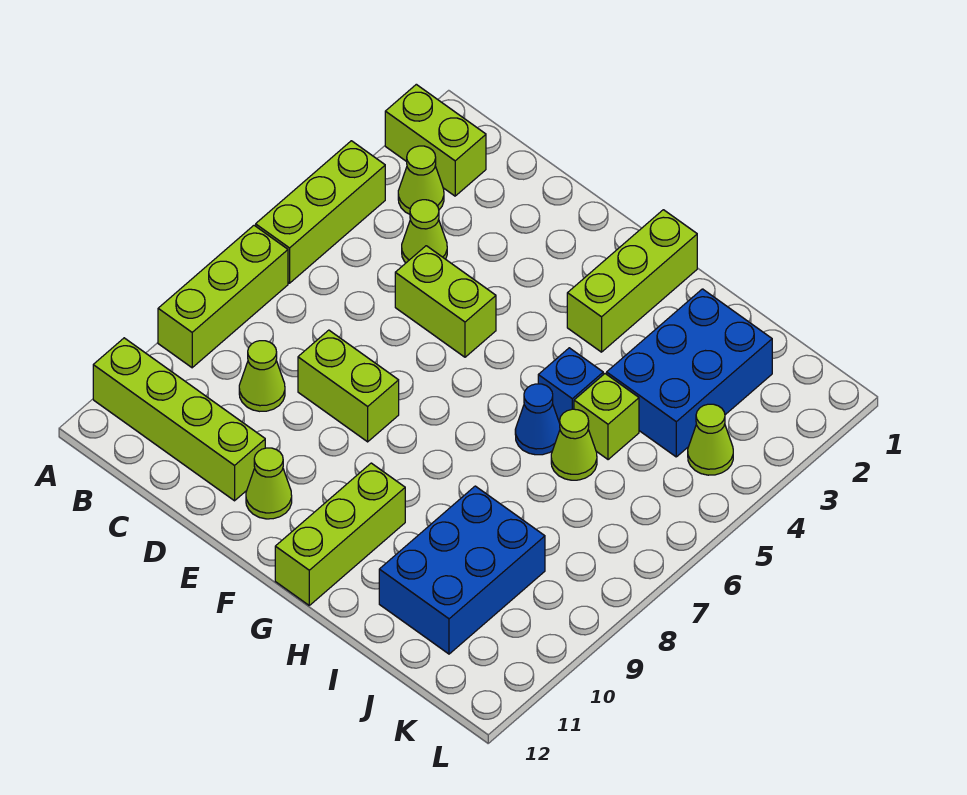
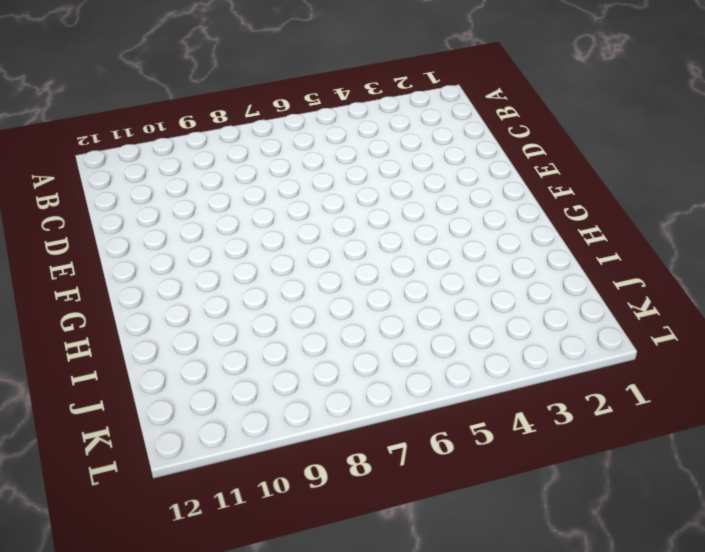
none -> lime 1x2 brick [385,84,486,196]
none -> lime 1x3 brick [256,141,385,283]
none -> lime 1x3 brick [158,225,288,368]

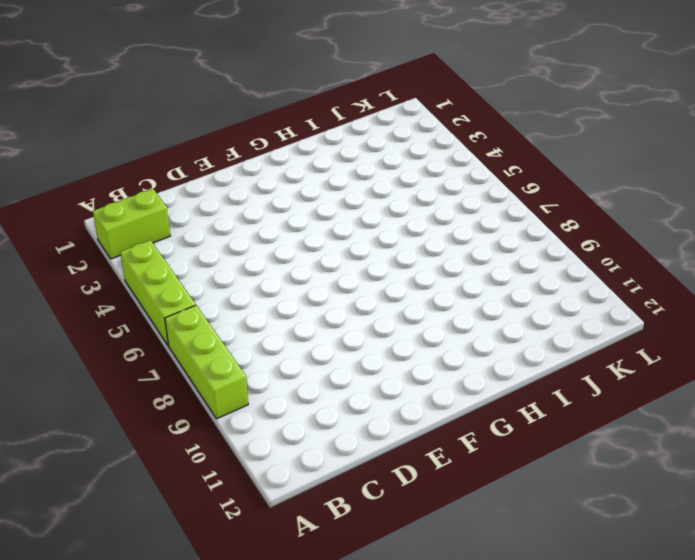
none -> lime 1x4 brick [93,338,265,501]
none -> lime 1x1 cone [398,146,444,214]
none -> lime 1x1 cone [402,200,447,263]

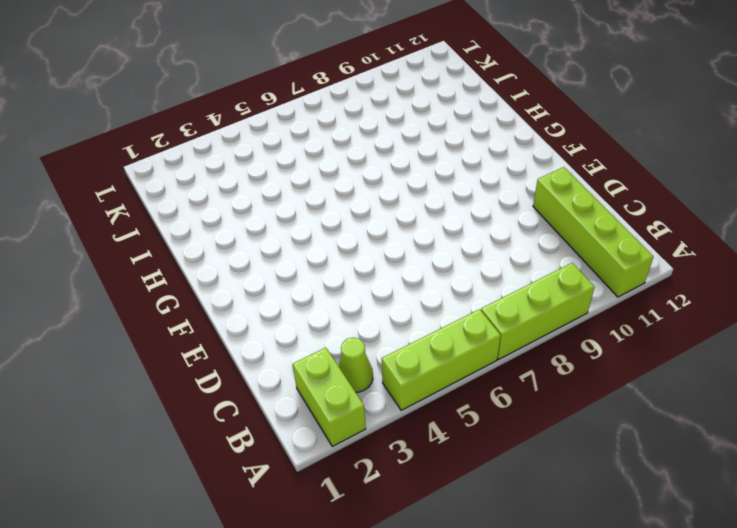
none -> lime 1x1 cone [402,200,447,263]
none -> lime 1x1 cone [239,341,285,411]
none -> lime 1x2 brick [395,246,496,357]

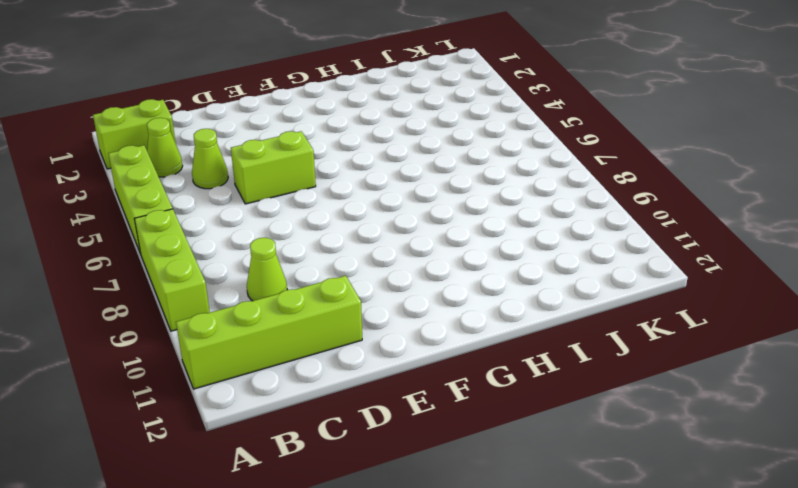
none -> lime 1x2 brick [298,330,399,442]
none -> lime 1x1 cone [246,448,292,519]
none -> lime 1x3 brick [567,210,697,352]

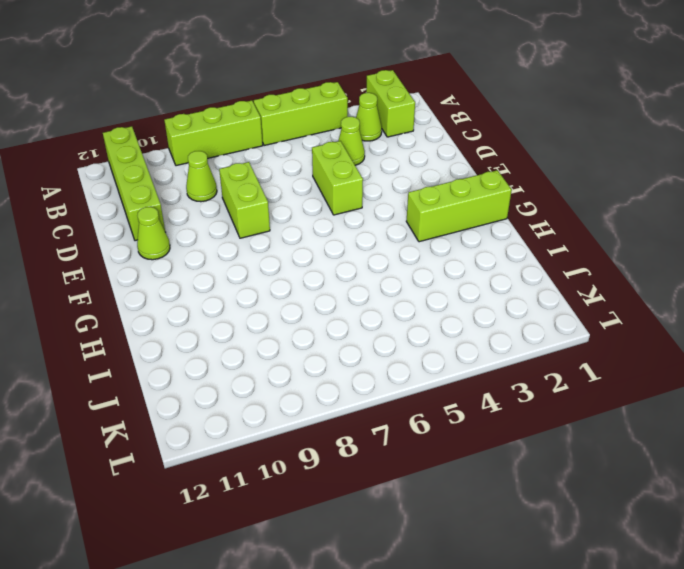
none -> lime 1x3 brick [275,463,405,605]
none -> blue 1x1 brick [538,348,603,423]
none -> blue 1x1 cone [515,384,560,455]

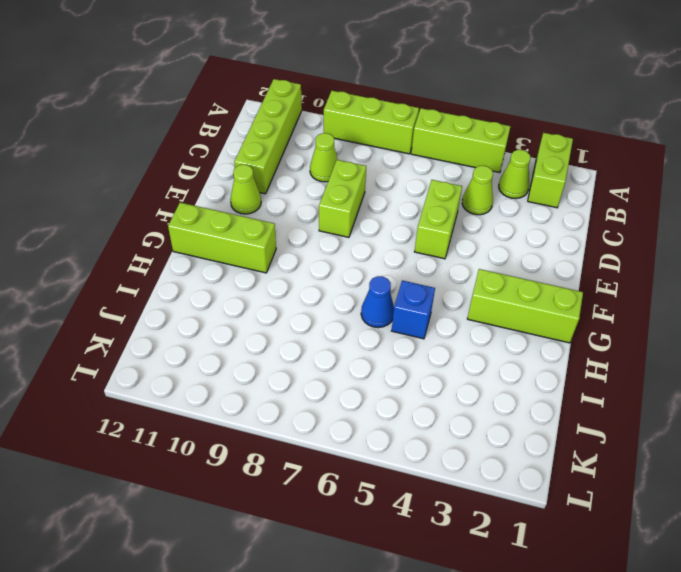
none -> blue 2x3 brick [607,289,772,457]
none -> lime 1x1 brick [574,374,639,460]
none -> lime 1x1 cone [551,409,597,480]

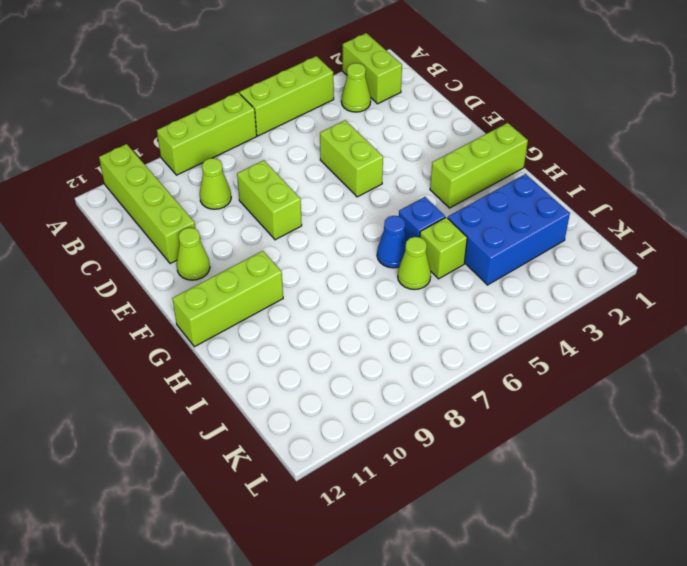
none -> lime 1x1 cone [402,200,447,263]
none -> blue 2x3 brick [379,486,545,654]
none -> lime 1x1 cone [688,404,733,475]

